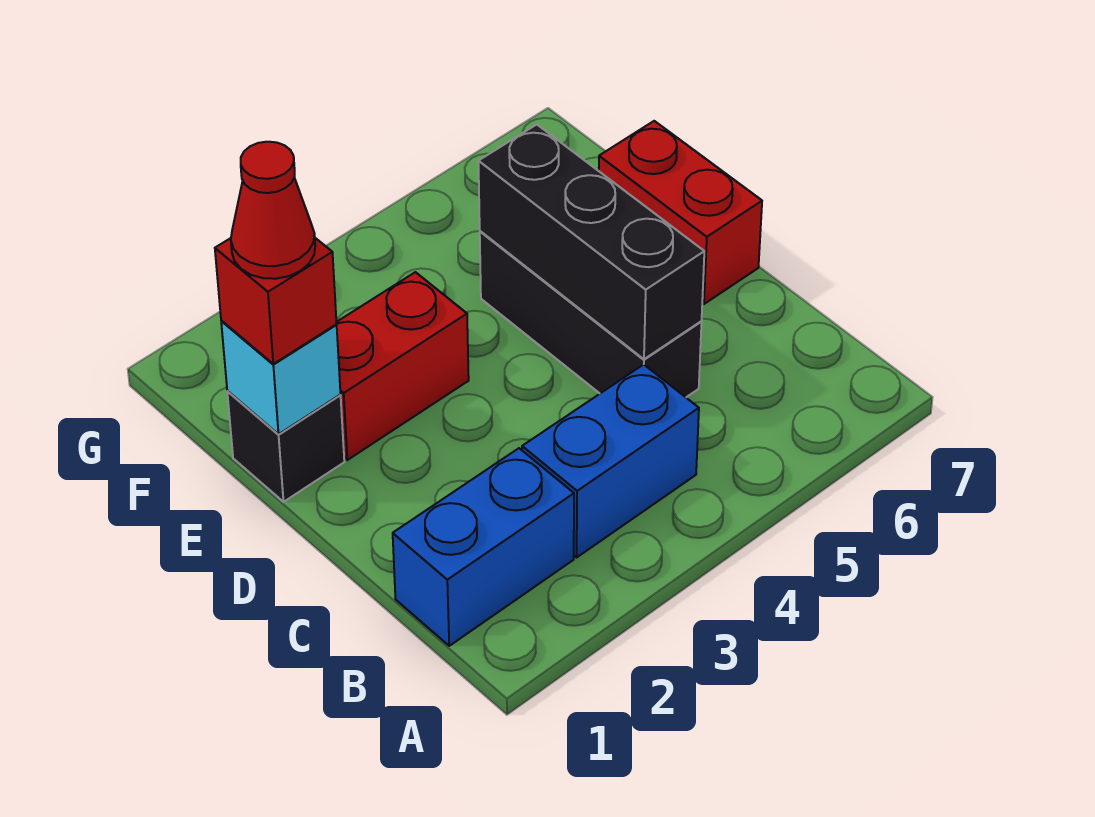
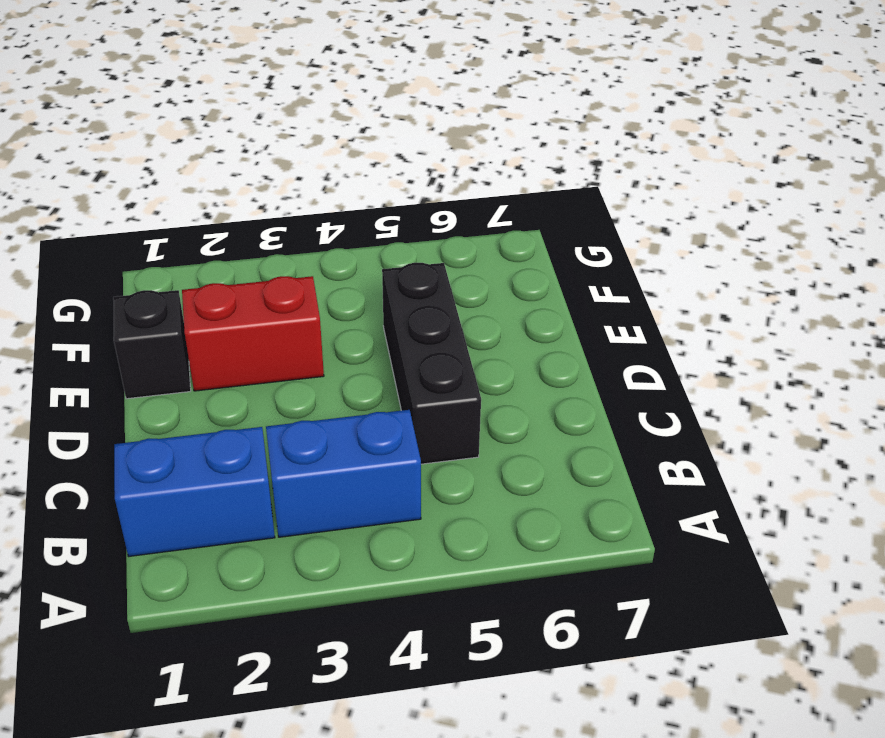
none -> red 1x2 brick [599,121,762,304]
none -> black 1x3 brick [478,125,704,359]

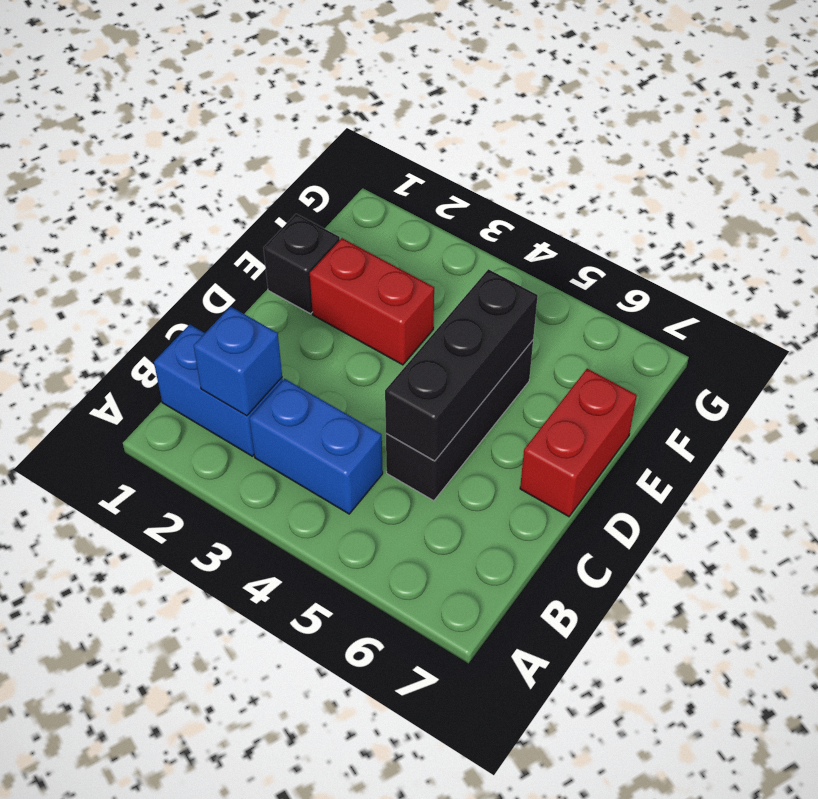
blue 1x1 brick [194,307,282,416] -> none
none -> cyan 1x1 brick [221,321,340,434]
none -> red 1x1 brick [215,238,337,364]

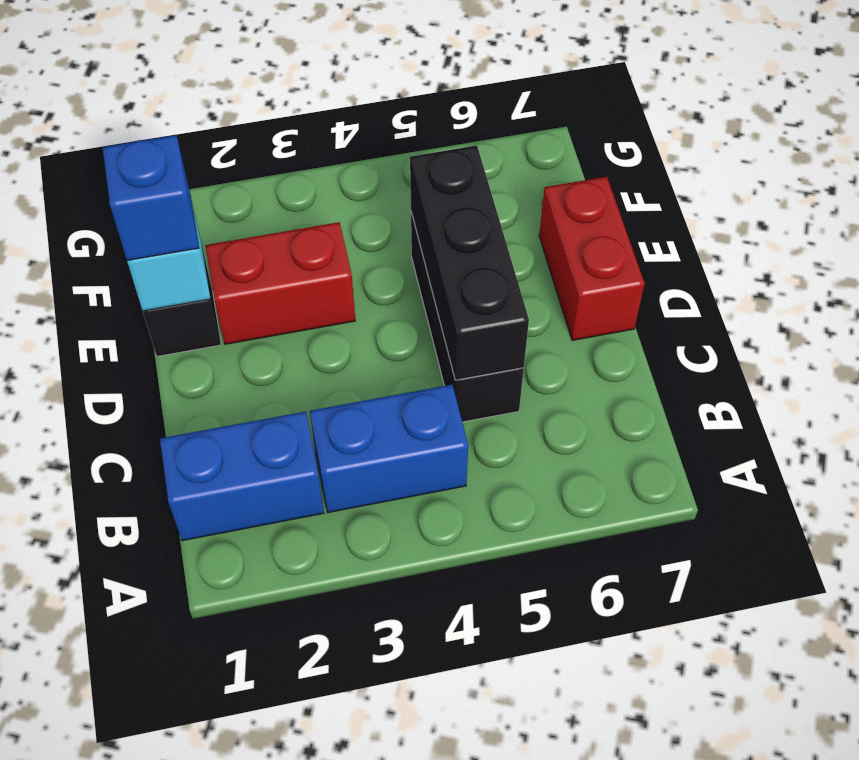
blue 1x1 brick [103,135,199,261] -> red 1x1 brick [215,238,337,364]
none -> red 1x1 cone [231,142,315,279]

